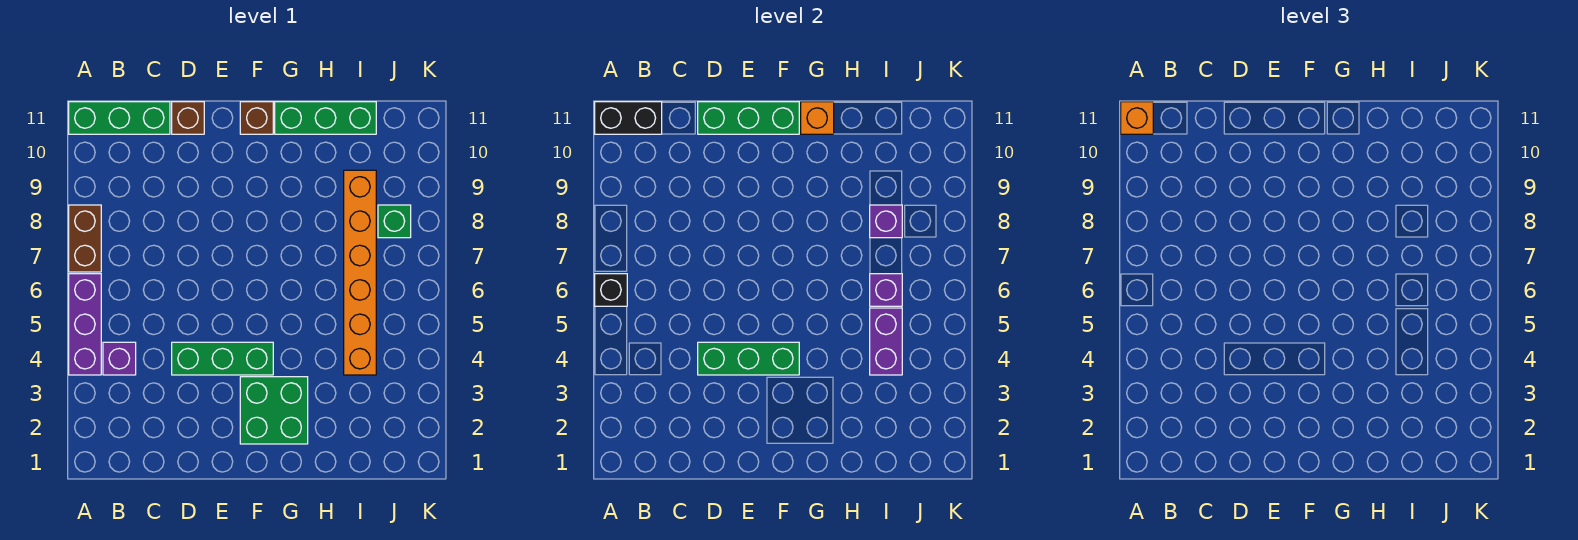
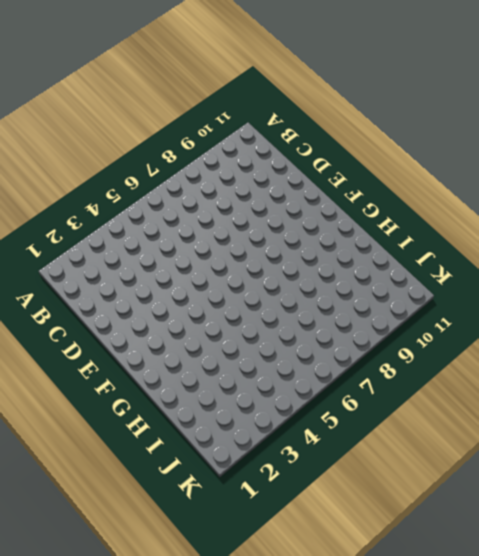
none -> purple 1x3 brick [69,274,101,375]
none -> brown 1x2 brick [69,205,101,272]
none -> green 1x3 brick [69,102,170,134]

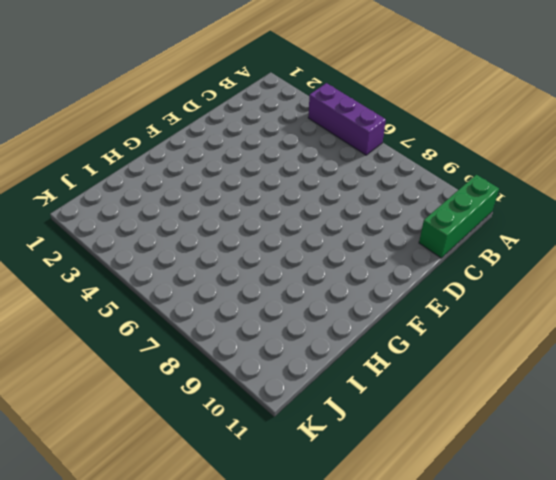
none -> brown 1x2 brick [69,205,101,272]
none -> purple 1x1 brick [103,342,136,375]
none -> green 1x3 brick [172,342,273,375]

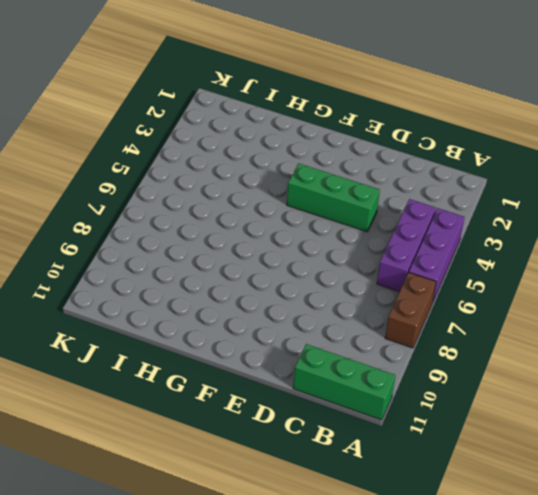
purple 1x3 brick [377,199,436,292] -> purple 1x1 brick [103,342,136,375]
none -> brown 1x1 brick [172,102,204,134]
none -> green 2x2 brick [240,377,308,444]
none -> brown 1x1 brick [240,102,273,134]

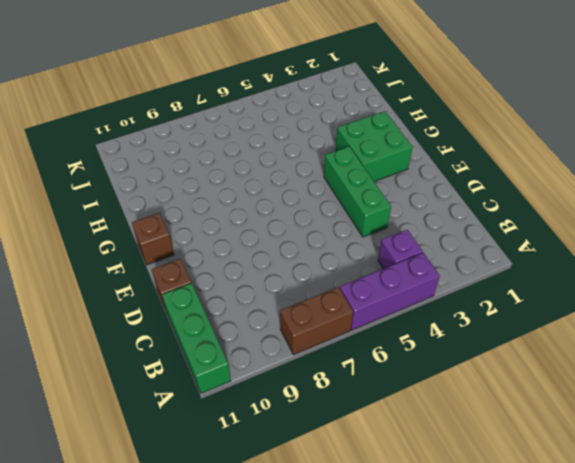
none -> green 1x3 brick [275,102,376,134]
none -> orange 1x6 brick [344,170,376,375]
none -> green 1x1 brick [378,205,411,238]

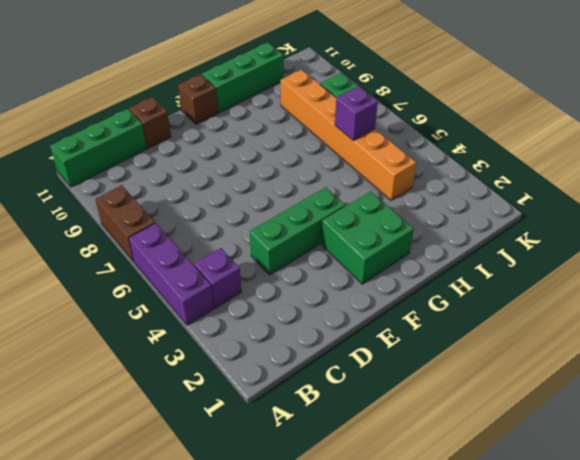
none -> black 1x1 brick [595,274,627,306]
none -> black 1x2 brick [595,102,662,134]
none -> green 1x3 brick [698,342,799,375]

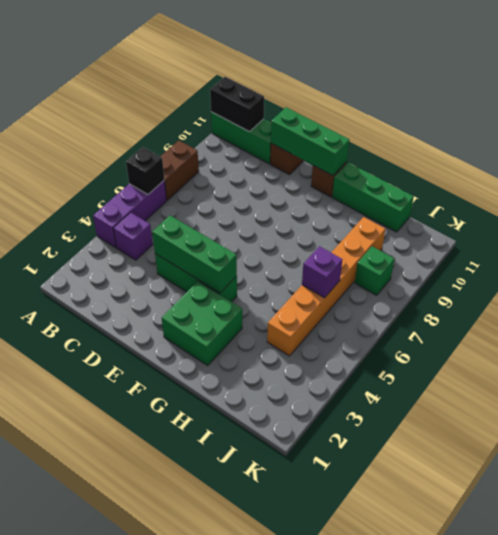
none -> orange 1x1 brick [801,102,834,134]
none -> purple 1x2 brick [870,308,902,375]
none -> purple 1x1 brick [870,205,902,238]

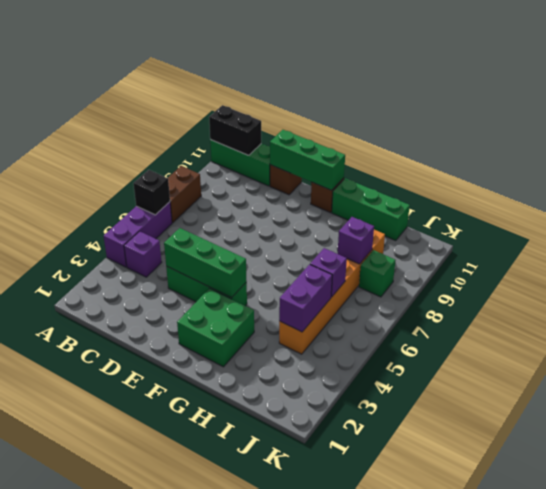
none -> orange 1x1 brick [801,102,834,134]
none -> orange 1x1 brick [1121,102,1153,134]

